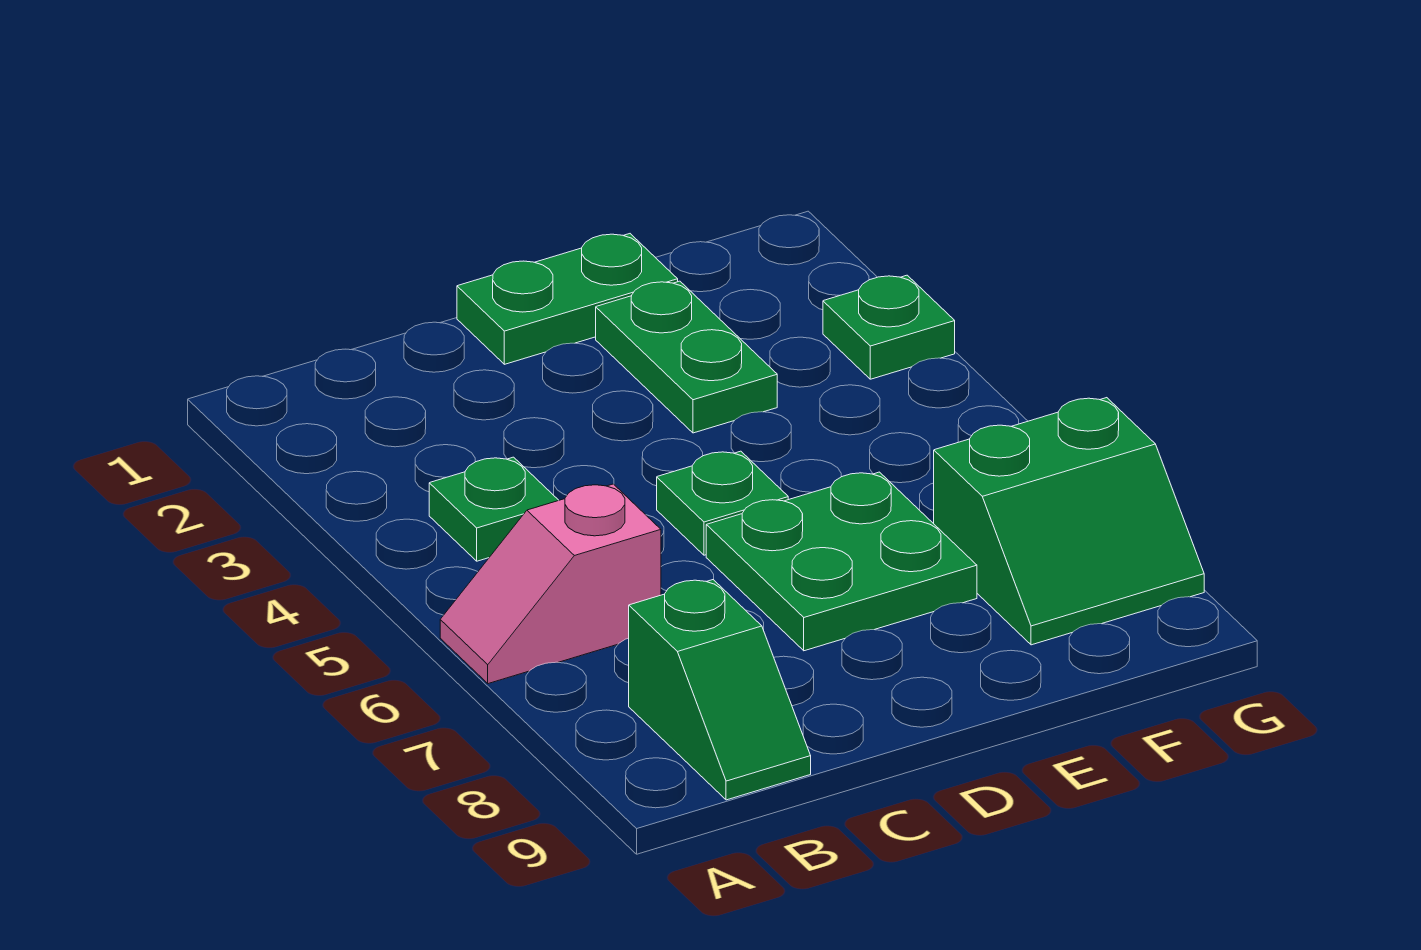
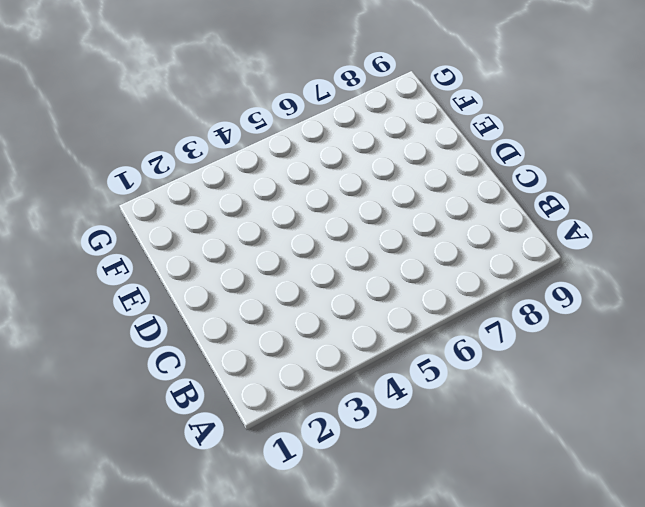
none -> pink 1x2 slope [440,484,661,684]
none -> green 1x1 plate [429,457,559,561]

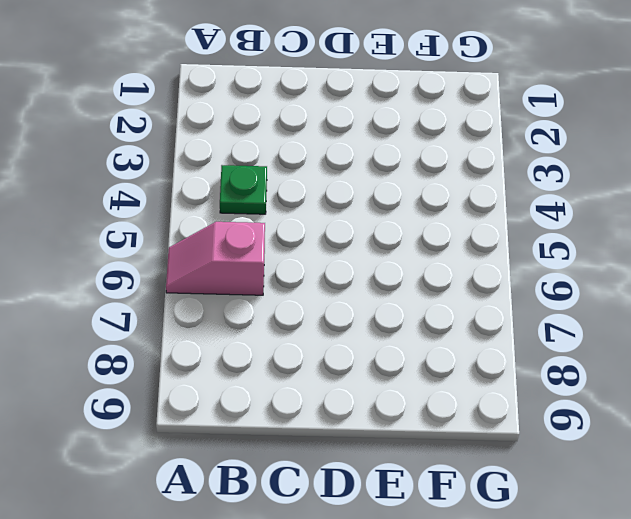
none -> green 1x2 slope [629,580,811,800]
none -> green 1x2 plate [457,234,678,364]

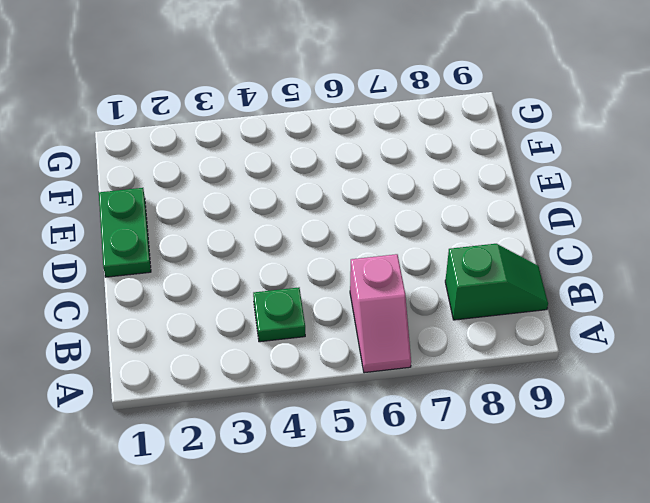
none -> green 1x1 plate [657,451,788,555]
none -> green 2x2 plate [706,472,977,651]

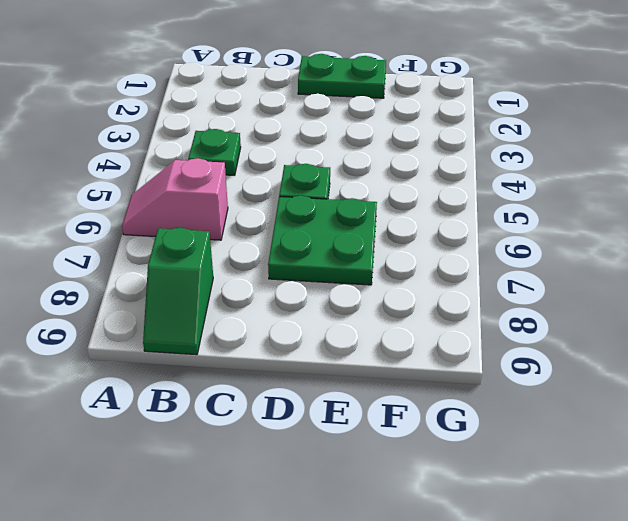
none -> green 1x2 plate [596,281,777,433]
none -> green 2x2 slope [934,398,1204,645]

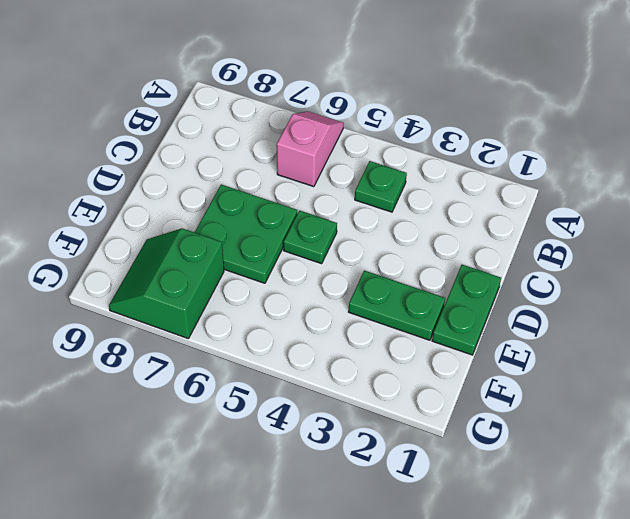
none -> green 1x2 slope [629,580,811,800]
none -> green 1x1 plate [823,275,955,379]

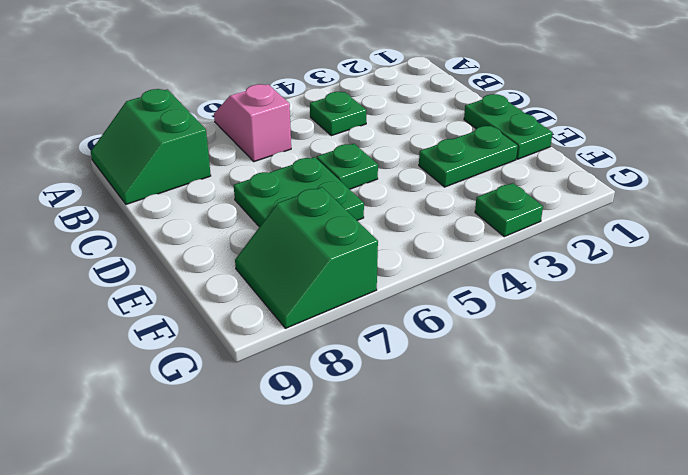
green 2x2 slope [91,89,211,204] -> green 1x2 slope [629,580,811,800]

